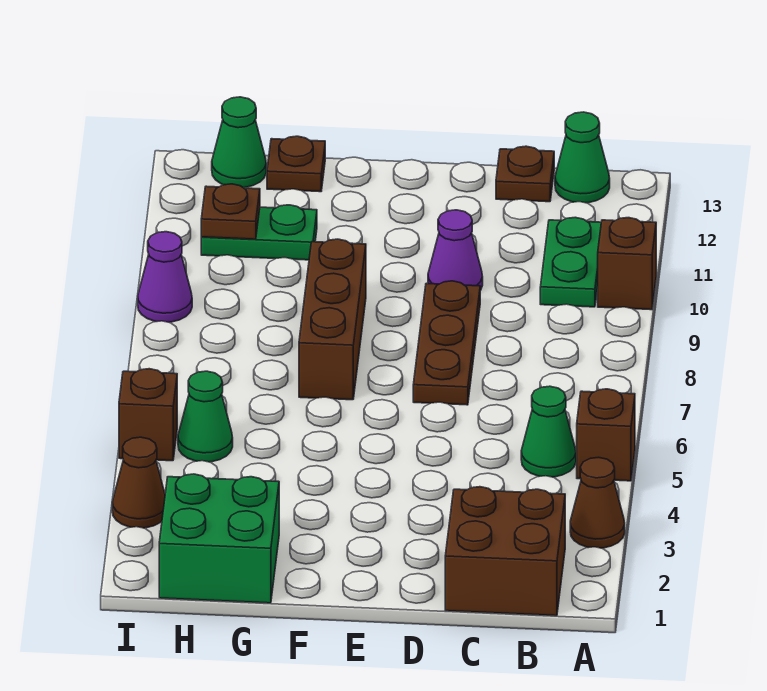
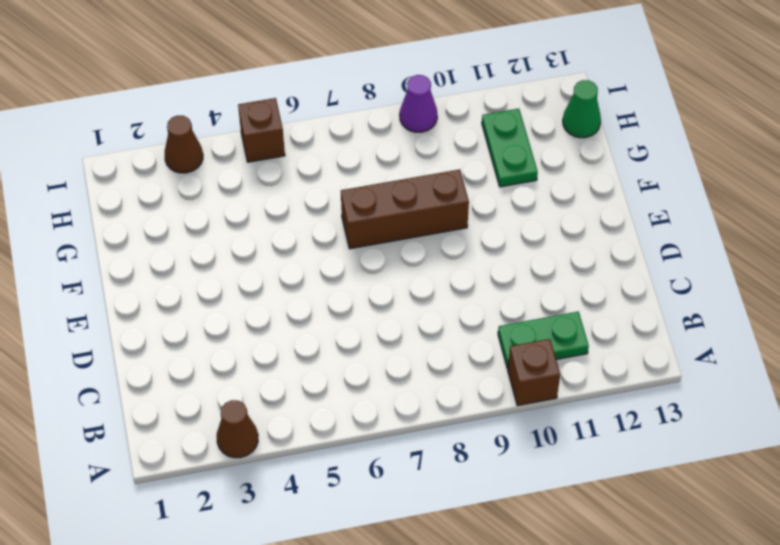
none -> brown 1x1 brick [577,389,635,481]
none -> brown 2x2 brick [445,487,565,616]
none -> green 1x1 cone [521,386,576,477]

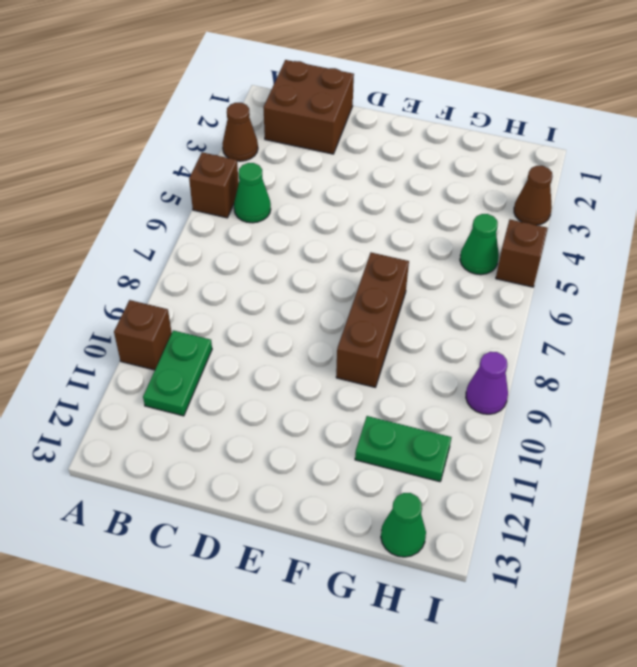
none -> green 1x1 cone [555,112,610,203]
none -> brown 1x1 plate [496,146,554,202]
none -> brown 1x3 plate [413,281,480,405]

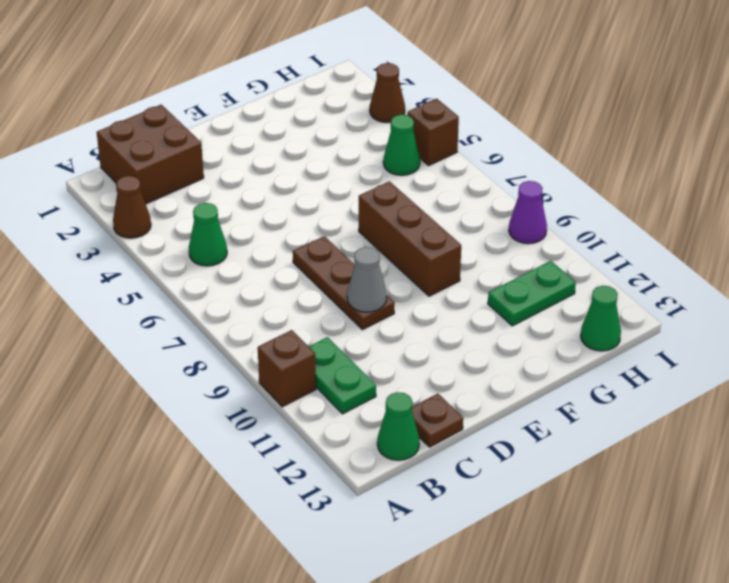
grey 1x1 cone [347,247,387,312] -> none
none -> brown 1x1 brick [577,389,635,481]
none -> purple 1x1 cone [428,210,483,290]
none -> green 2x2 brick [159,474,279,603]

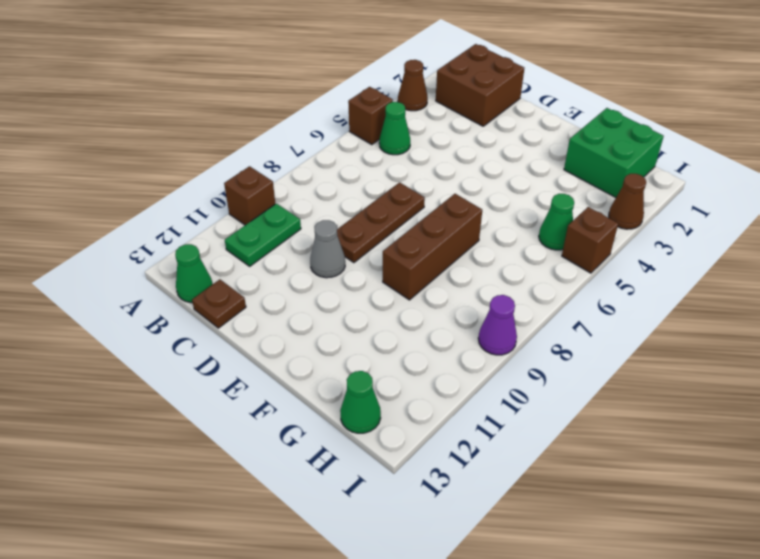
grey 1x1 cone [310,220,345,278] -> purple 1x1 cone [428,210,483,290]
none -> green 1x2 plate [201,205,317,260]
none -> brown 1x1 plate [267,136,325,192]
none -> brown 1x1 plate [201,184,260,239]

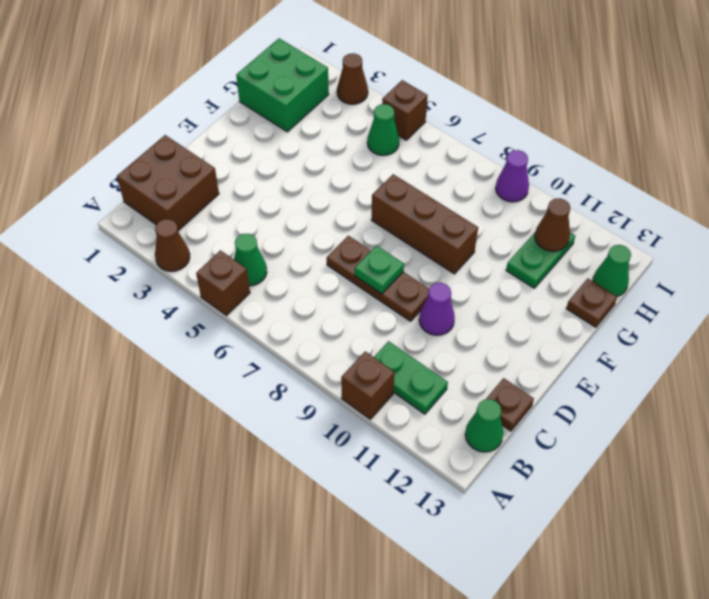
green 1x1 plate [355,246,404,294] -> none
brown 1x1 cone [535,198,570,251] -> brown 1x1 plate [201,184,260,239]

